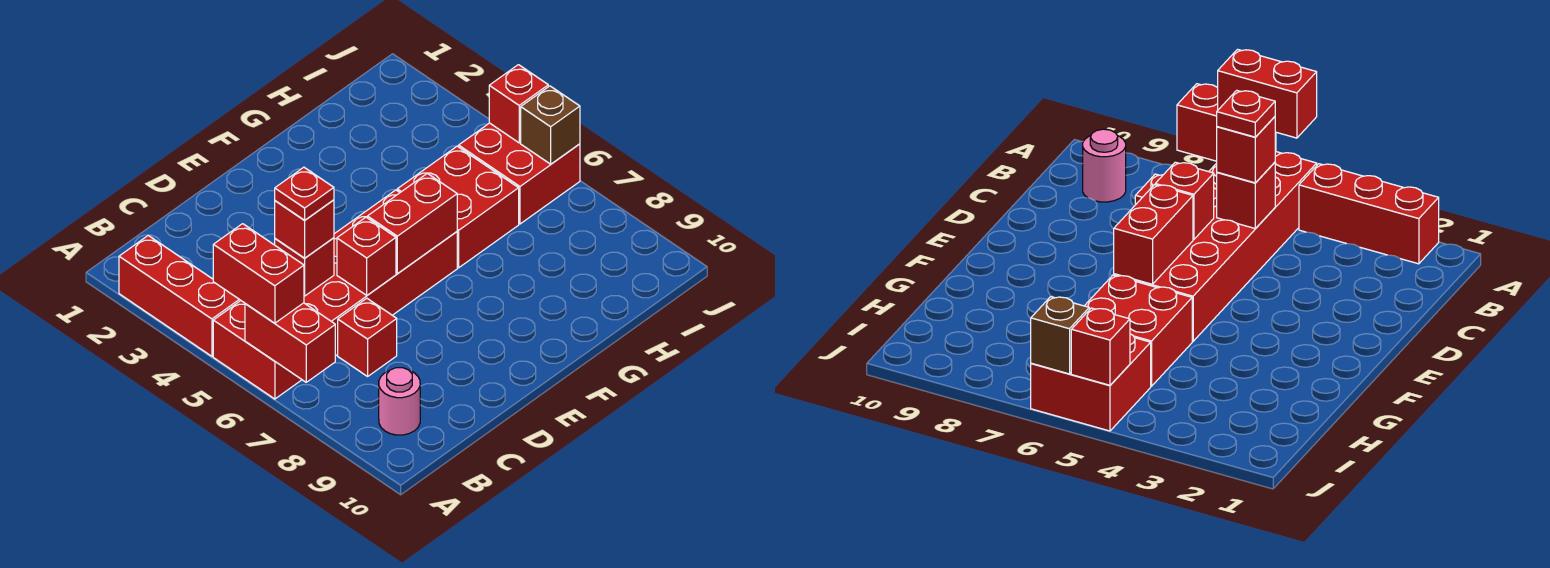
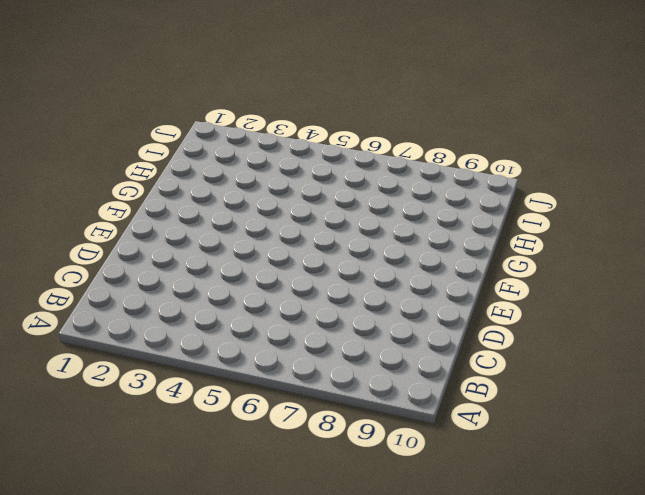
none -> red 1x3 brick [119,236,241,356]
none -> red 2x6 brick [213,190,457,399]
none -> pink 1x1 round brick [379,368,420,435]

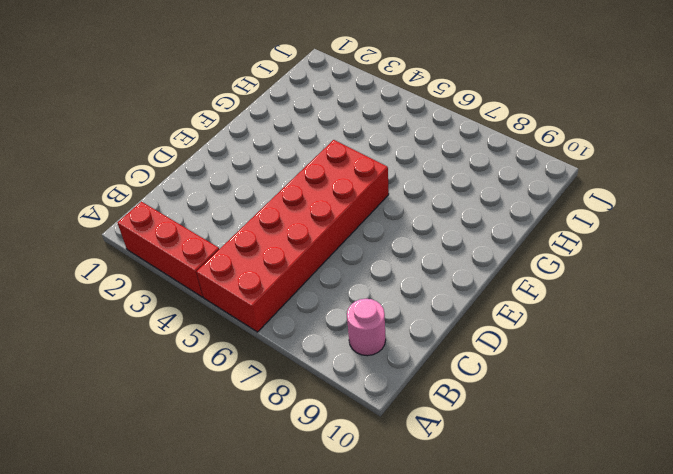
none -> red 1x1 brick [338,298,397,376]
none -> red 2x2 brick [397,146,519,268]
none -> red 2x2 brick [459,123,580,224]

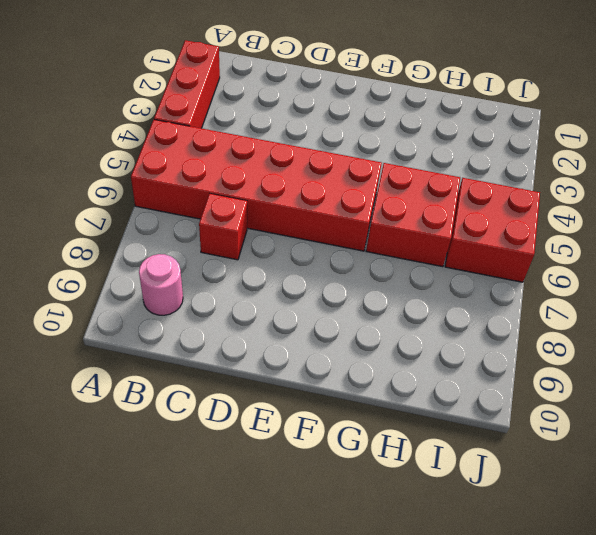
none -> red 1x2 brick [245,303,335,382]
none -> red 1x1 brick [275,238,334,296]
none -> red 1x1 brick [337,217,396,295]

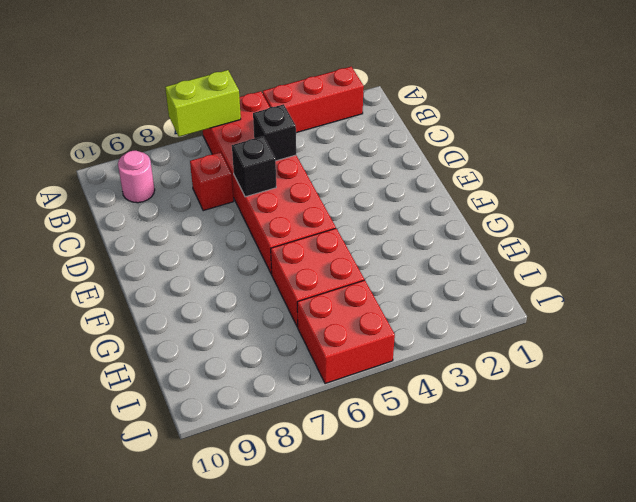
lime 1x2 brick [165,70,241,137] -> red 1x2 brick [245,303,335,382]
black 1x1 brick [253,104,296,161] -> red 1x1 brick [275,238,334,296]
black 1x1 brick [232,136,276,197] -> red 1x1 brick [337,217,396,295]
none -> red 1x2 brick [367,173,457,274]
none -> red 1x1 brick [489,65,548,143]
none -> brown 1x1 brick [521,86,580,164]

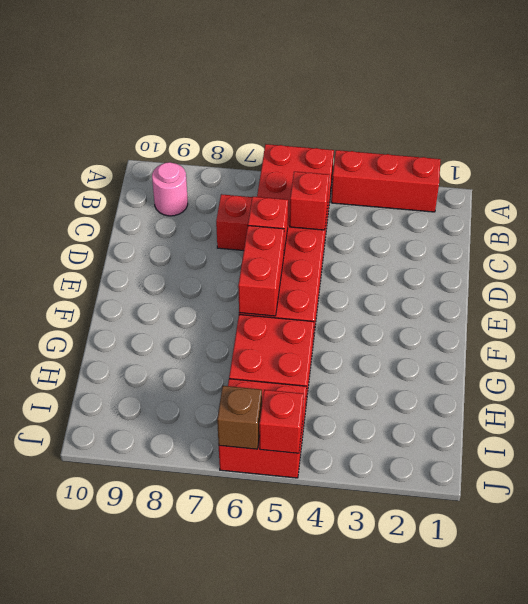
none -> red 1x2 brick [245,303,335,382]
none -> red 1x2 brick [213,224,304,323]
none -> red 1x1 brick [275,200,334,258]

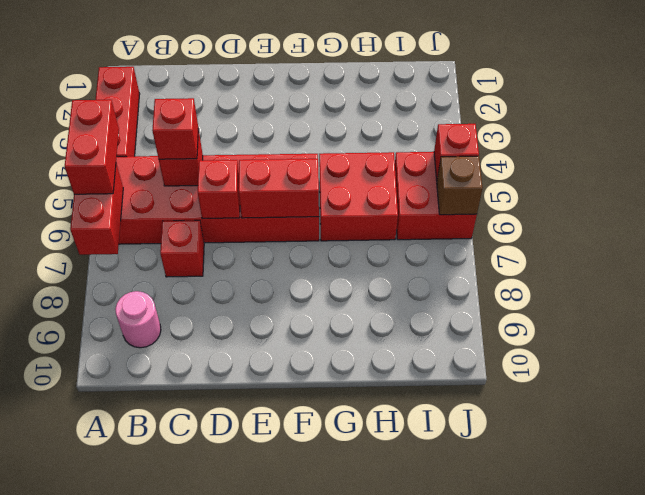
none -> red 1x1 plate [275,167,334,220]

